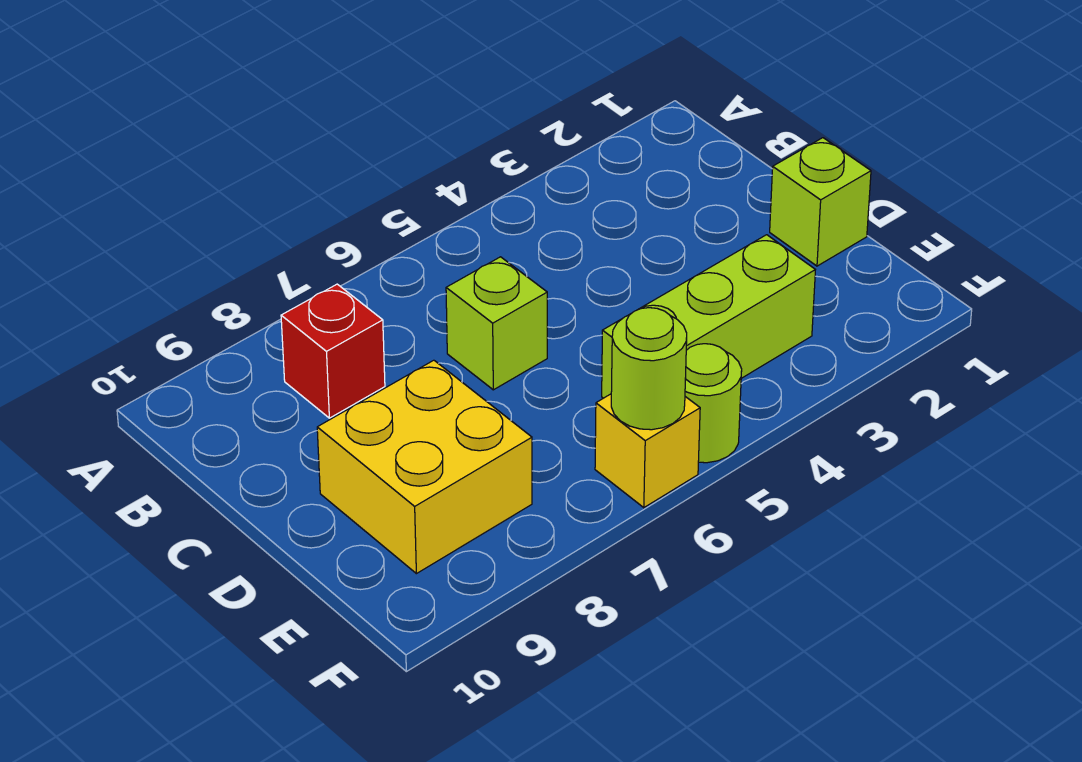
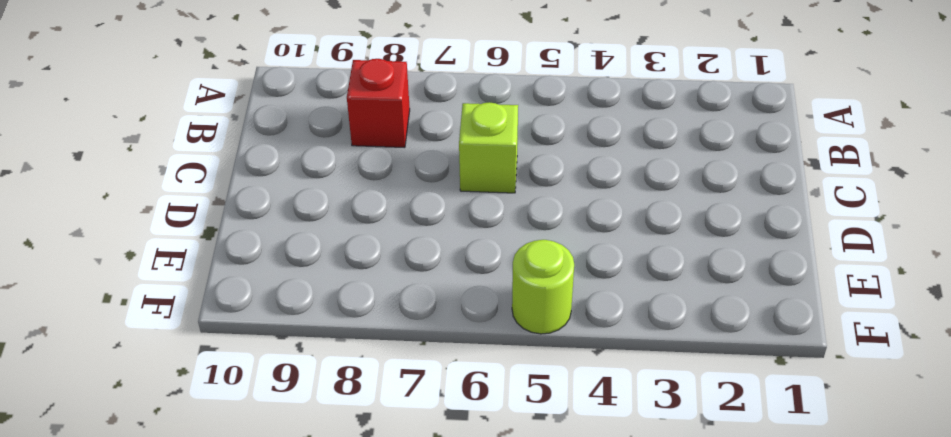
none -> lime 1x1 brick [770,138,871,266]
none -> yellow 2x2 brick [317,360,532,574]

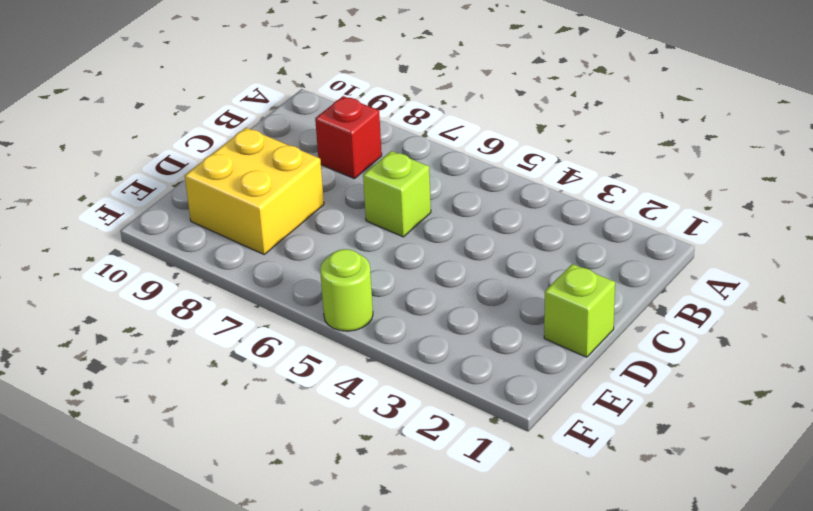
none -> lime 1x3 brick [602,235,815,398]
none -> yellow 1x1 brick [595,394,700,508]

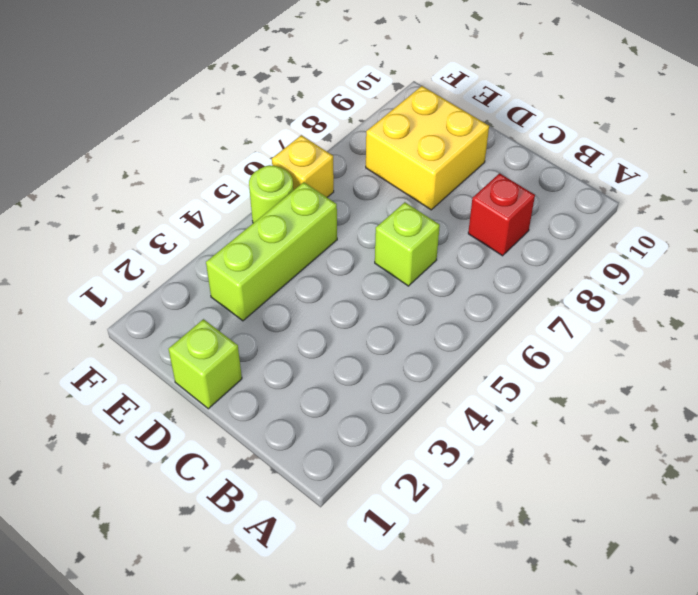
none -> lime 1x1 round brick [611,308,687,430]

